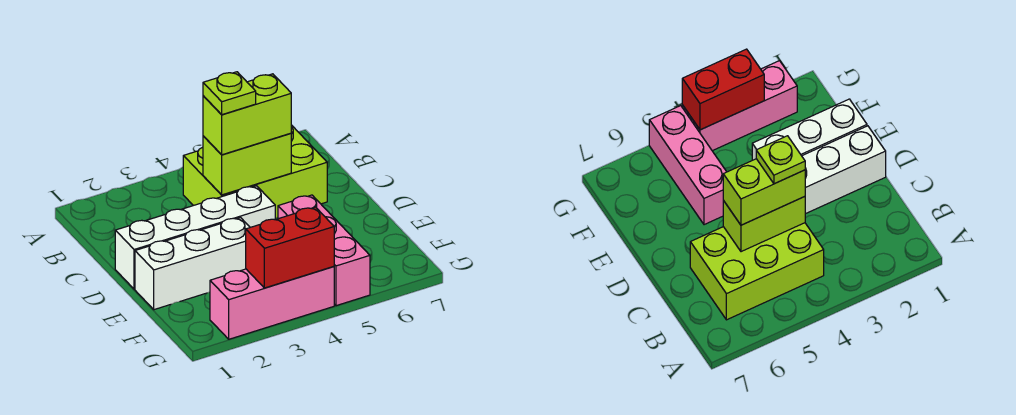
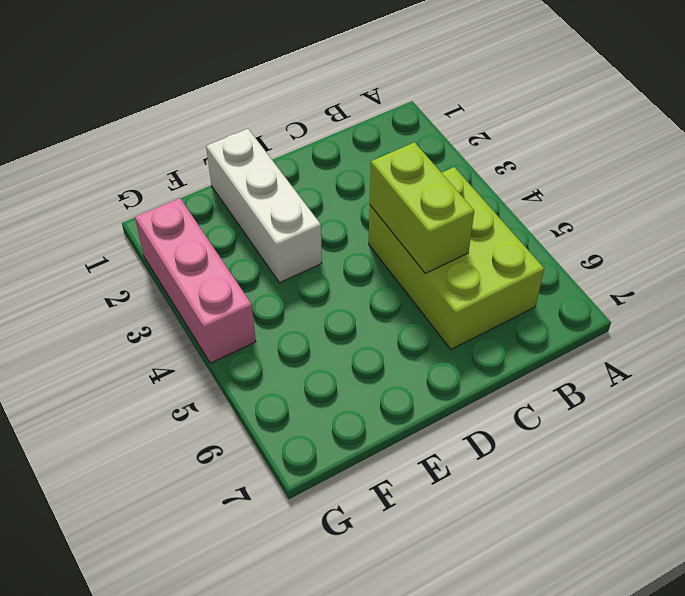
none -> white 1x4 brick [115,186,275,289]
none -> pink 1x3 brick [278,195,370,306]

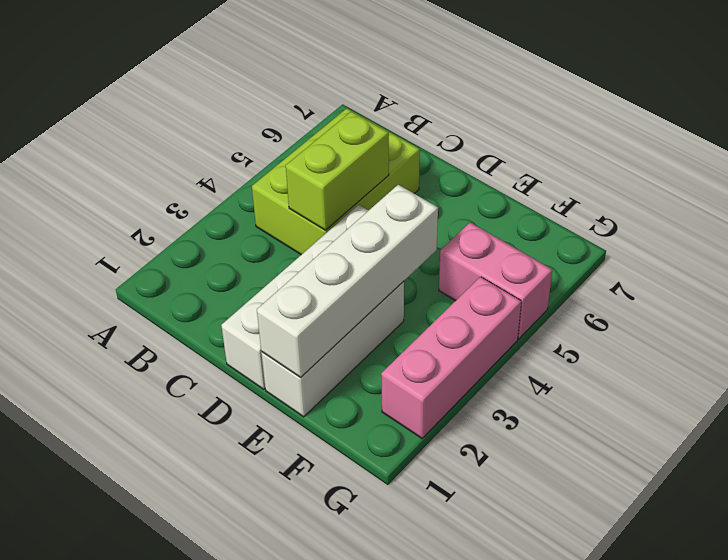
white 1x4 brick [257,185,438,377] -> none
pink 1x2 brick [439,222,552,339] -> pink 1x3 brick [278,195,370,306]
none -> red 1x2 brick [246,207,334,288]
none -> lime 1x2 brick [203,74,291,155]

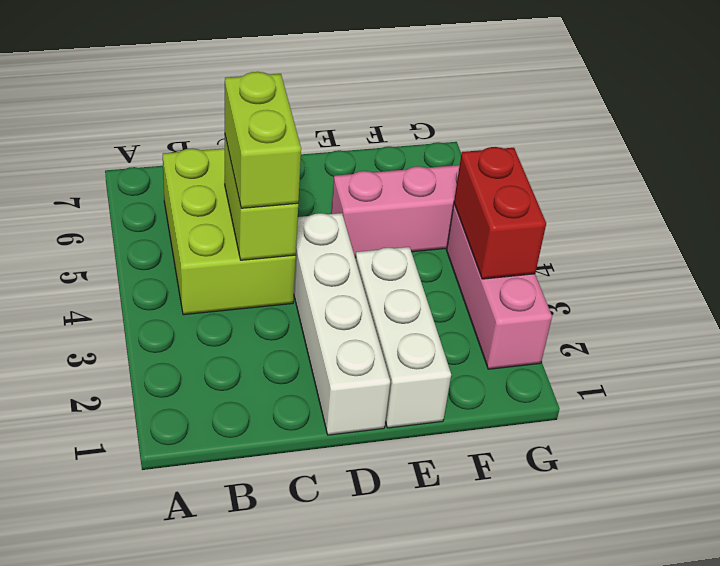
none -> lime 1x1 plate [203,72,256,115]

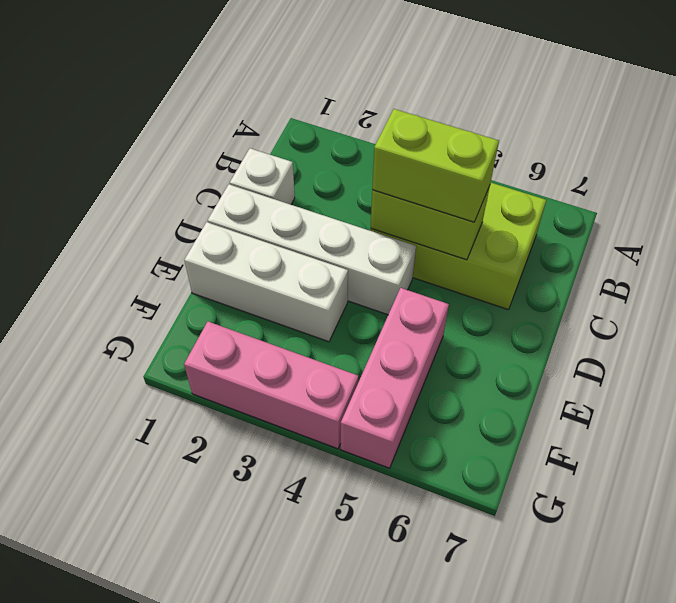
white 1x1 brick [230,148,295,205] -> none
none -> red 1x2 brick [246,207,334,288]
none -> lime 1x1 plate [203,72,256,115]

